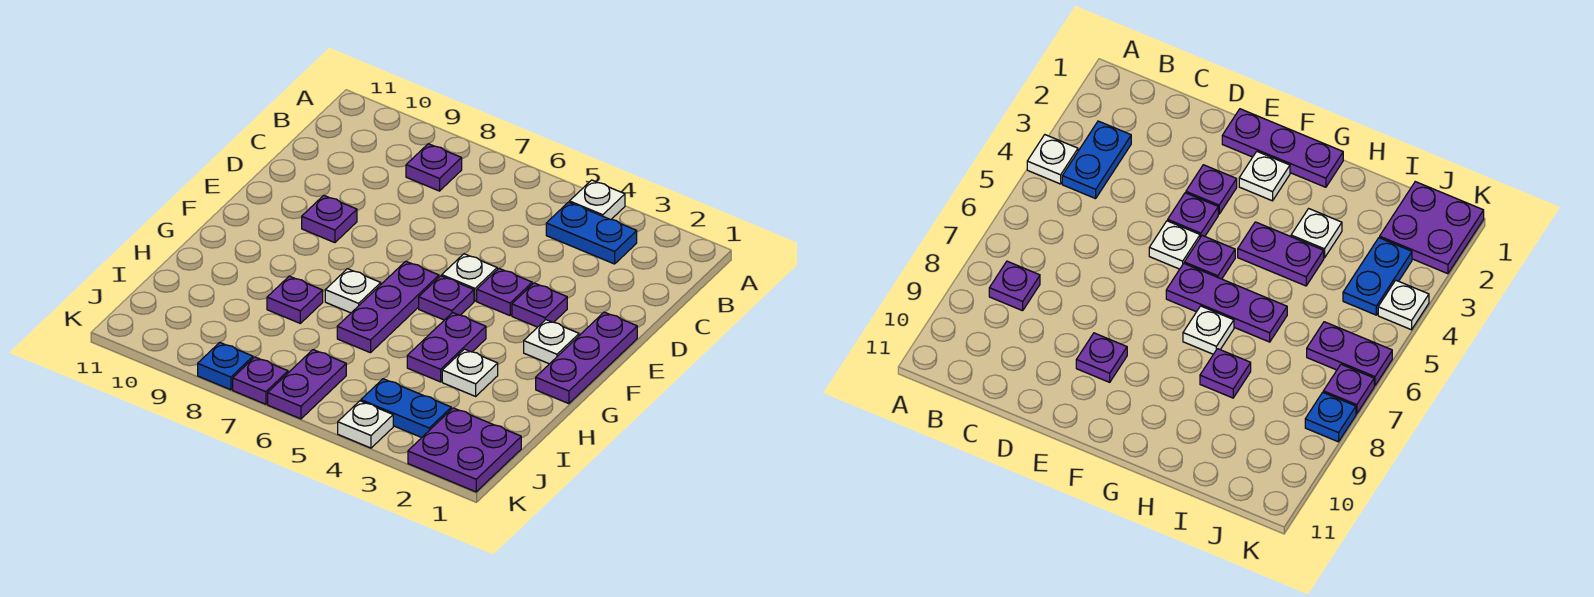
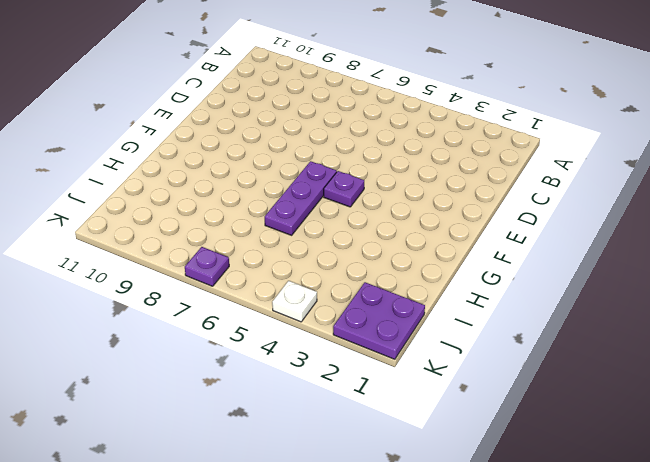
none -> white 1x1 plate [570,180,625,219]
none -> blue 1x2 plate [546,202,637,264]
none -> purple 1x1 plate [406,144,462,191]

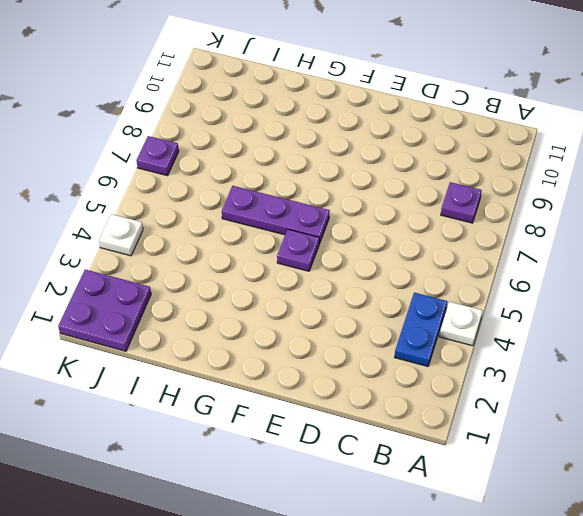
none -> purple 1x3 plate [536,312,637,404]
none -> purple 1x1 plate [512,283,567,327]
none -> purple 1x1 plate [477,269,532,316]

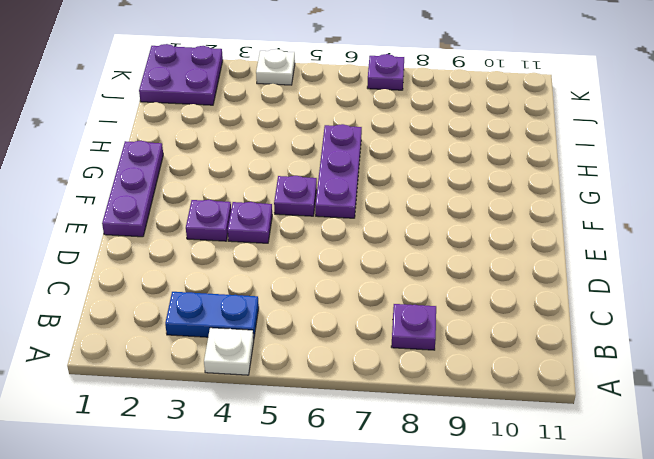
none -> white 1x1 plate [442,254,497,301]
none -> purple 1x1 plate [302,195,357,243]
none -> white 1x1 plate [524,320,579,364]

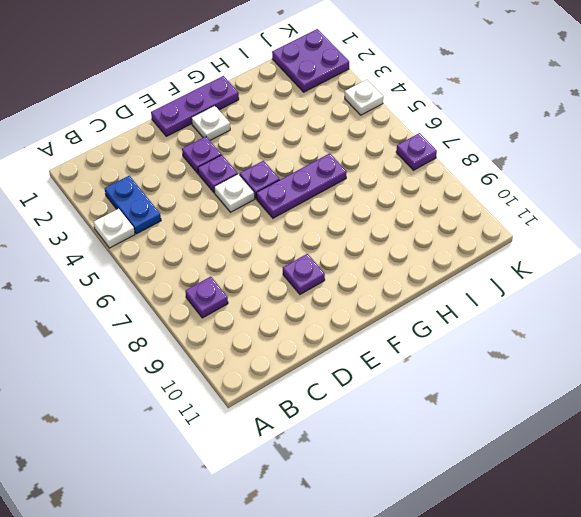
none -> purple 1x2 plate [407,313,486,382]
none -> white 1x1 plate [325,269,381,313]
none -> white 1x1 plate [442,349,498,396]

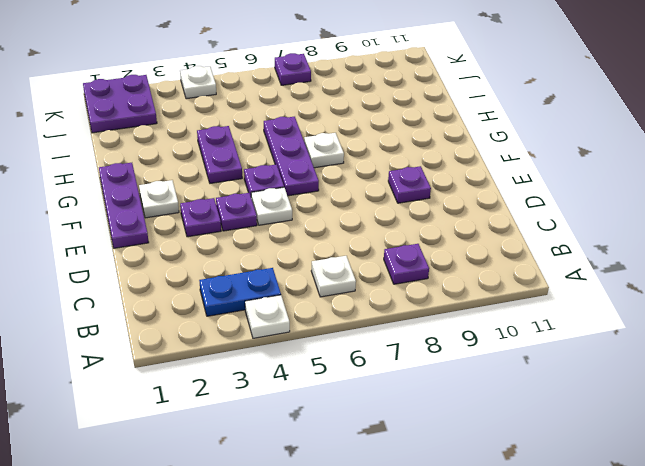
white 1x1 plate [311,256,356,297] -> white 1x1 plate moved to [442,349,498,396]
none -> purple 1x1 plate [267,276,323,323]
none -> blue 1x2 plate [361,379,451,438]
none -> purple 1x2 plate [268,350,346,419]

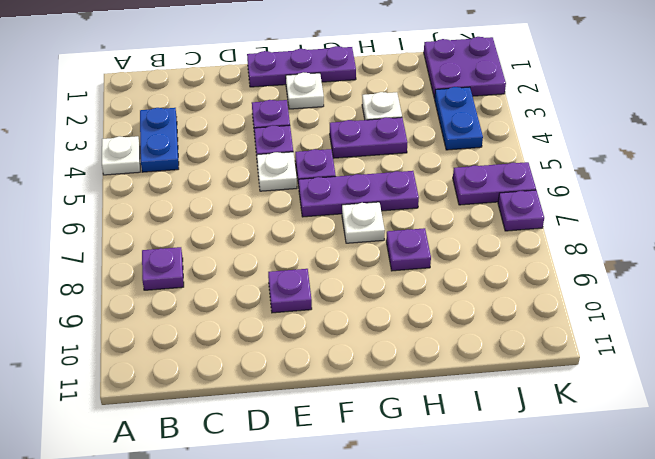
none -> white 1x1 plate [338,401,393,448]
none -> blue 1x1 plate [198,342,253,390]

